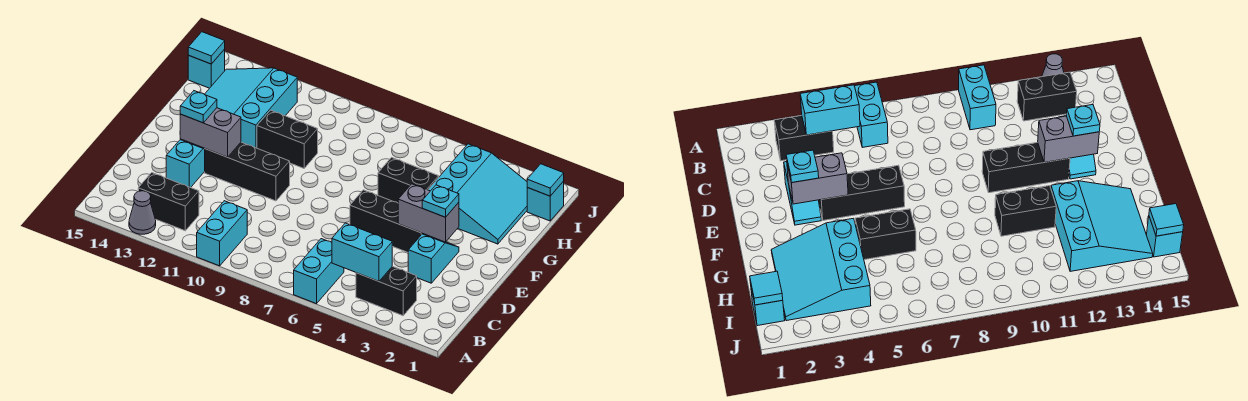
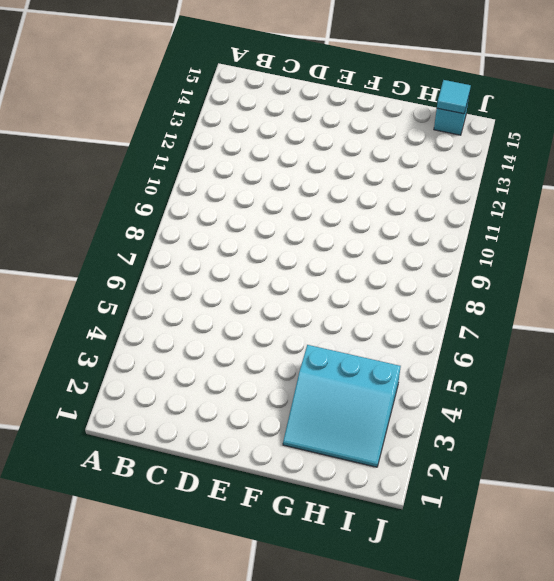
none -> cyan 1x2 brick [294,239,344,304]
none -> cyan 1x2 brick [197,201,247,266]
none -> grey 1x1 cone [129,191,156,234]

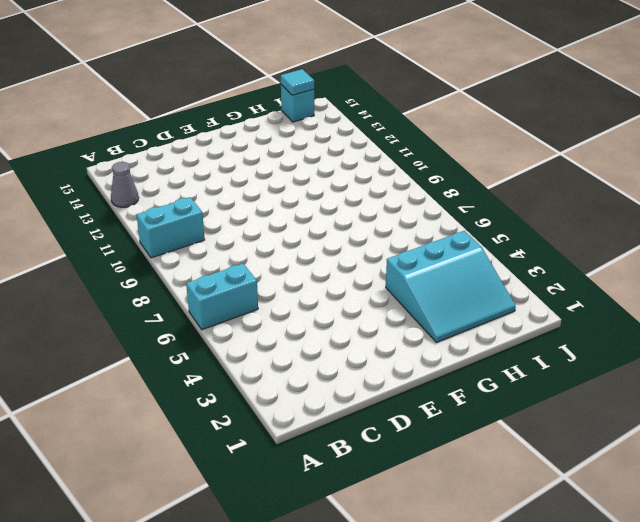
none -> black 1x2 brick [356,266,417,316]
none -> black 1x2 brick [138,173,199,231]
none -> cyan 1x2 slope [408,234,459,283]

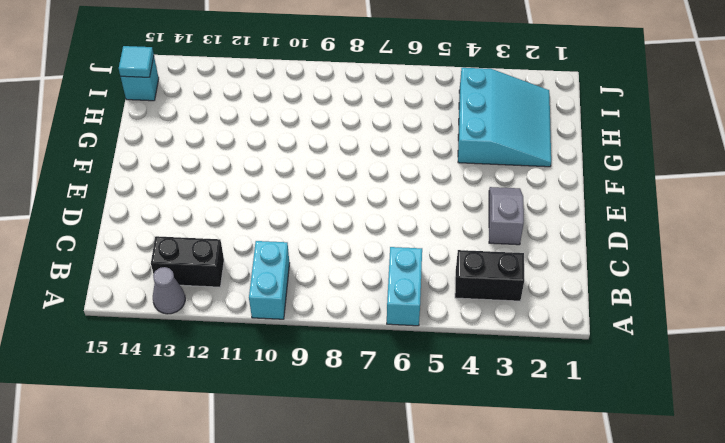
grey 1x2 slope [489,187,524,245] -> cyan 1x2 slope [408,234,459,283]
none -> cyan 1x2 slope [166,140,205,188]
none -> black 1x3 brick [350,190,426,252]
none -> black 1x3 brick [205,142,290,201]

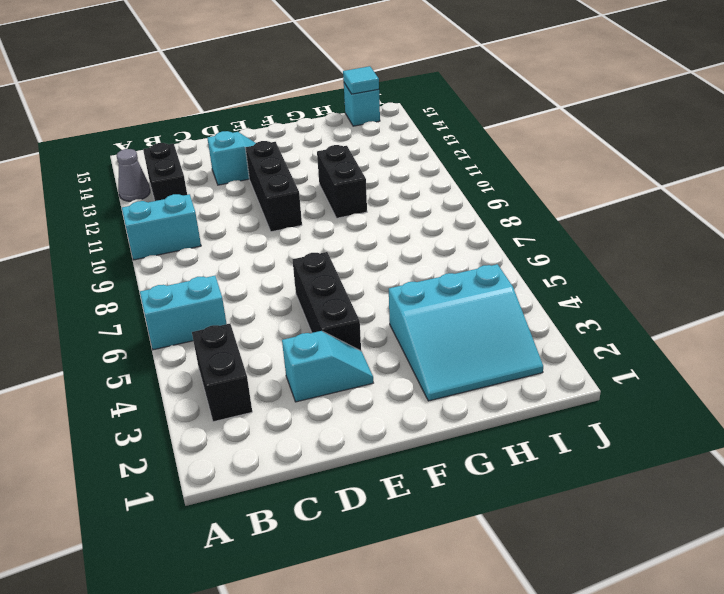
none -> black 1x2 brick [378,157,439,203]
none -> cyan 3x3 slope [205,68,297,148]
none -> cyan 1x1 brick [527,181,564,221]

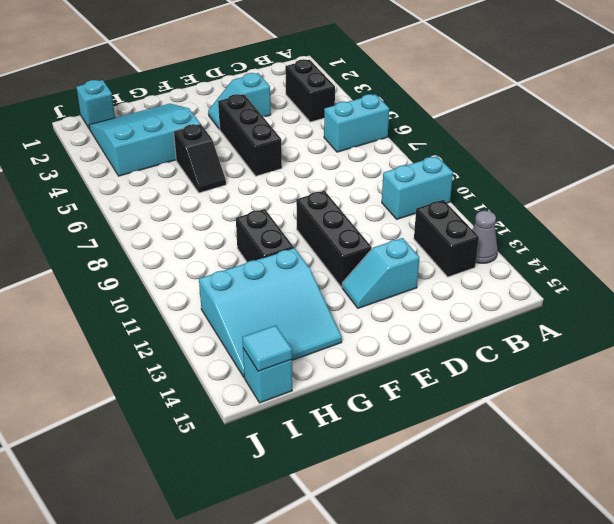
black 1x2 slope [174,124,226,193] -> black 1x2 brick [378,157,439,203]
none -> cyan 1x2 brick [332,223,392,281]
none -> grey 1x2 brick [398,184,459,242]
none -> grey 1x2 brick [180,108,241,157]

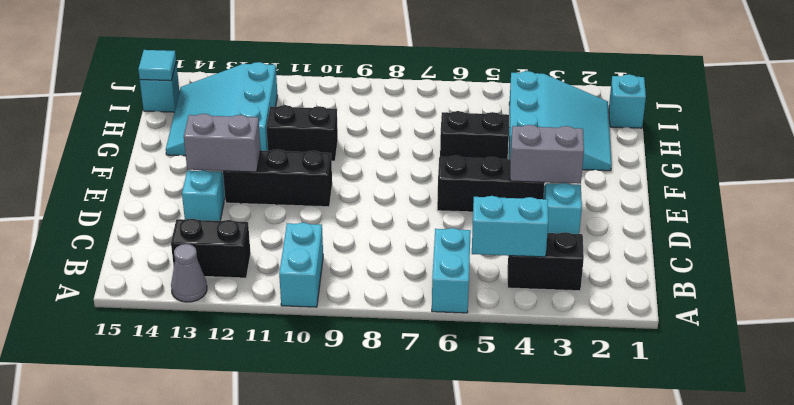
none -> cyan 1x1 tile [527,164,564,196]
none -> cyan 1x1 plate [422,185,459,217]
none -> cyan 1x1 plate [180,91,217,123]

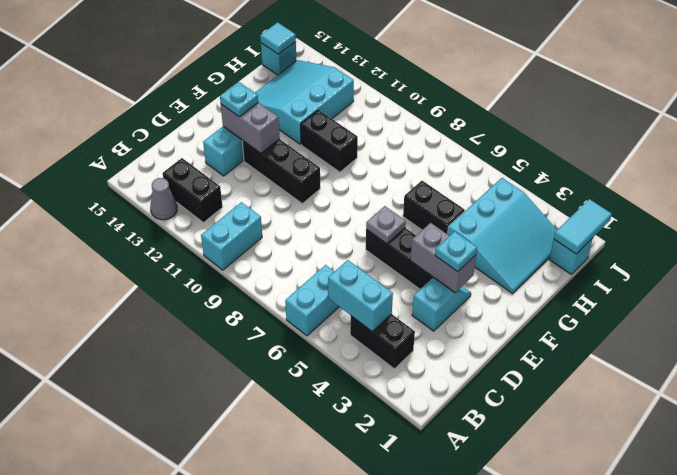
grey 1x1 plate [366,206,406,244] -> none
cyan 1x2 tile [554,199,612,254] -> cyan 1x1 tile [527,164,564,196]

